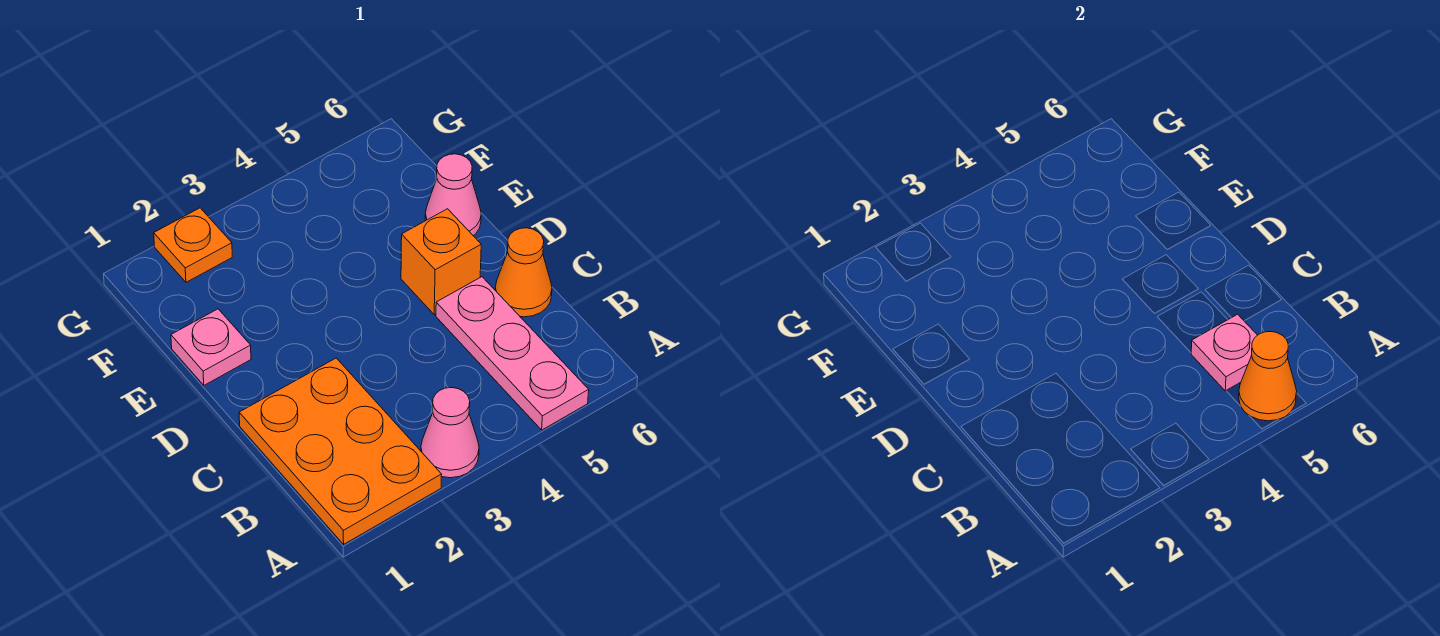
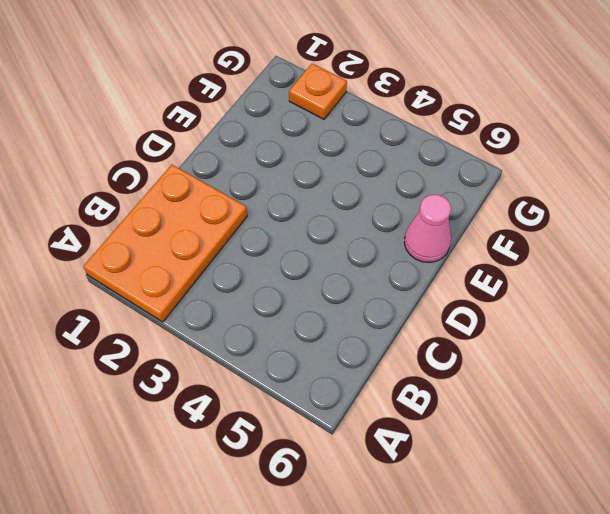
none -> pink 1x1 cone [421,388,479,478]
none -> pink 1x3 plate [436,277,589,430]

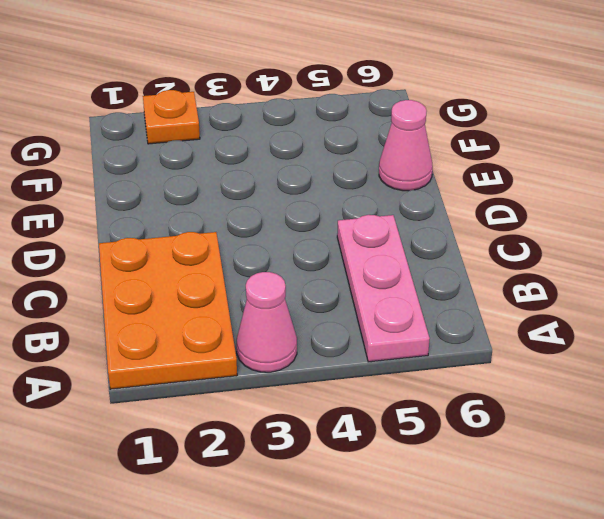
none -> orange 1x1 cone [495,228,552,317]
none -> orange 1x1 brick [401,209,481,315]

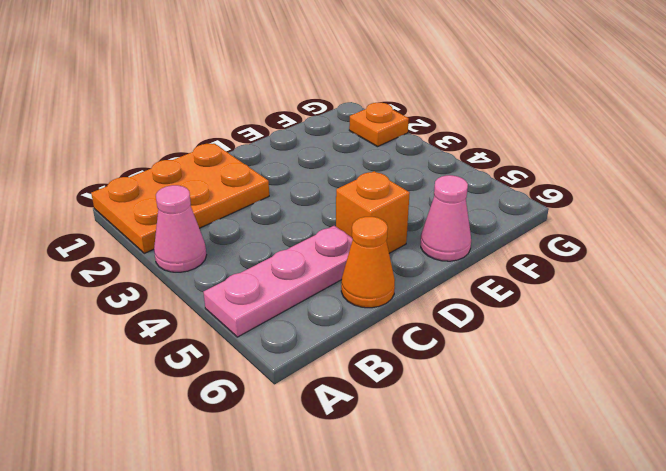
none -> pink 1x1 plate [171,309,251,385]
none -> orange 1x1 cone [1239,332,1297,421]

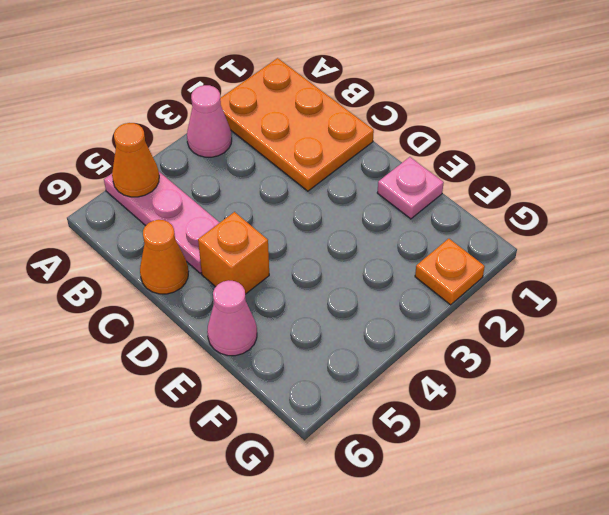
none -> pink 1x1 plate [1191,314,1257,391]

